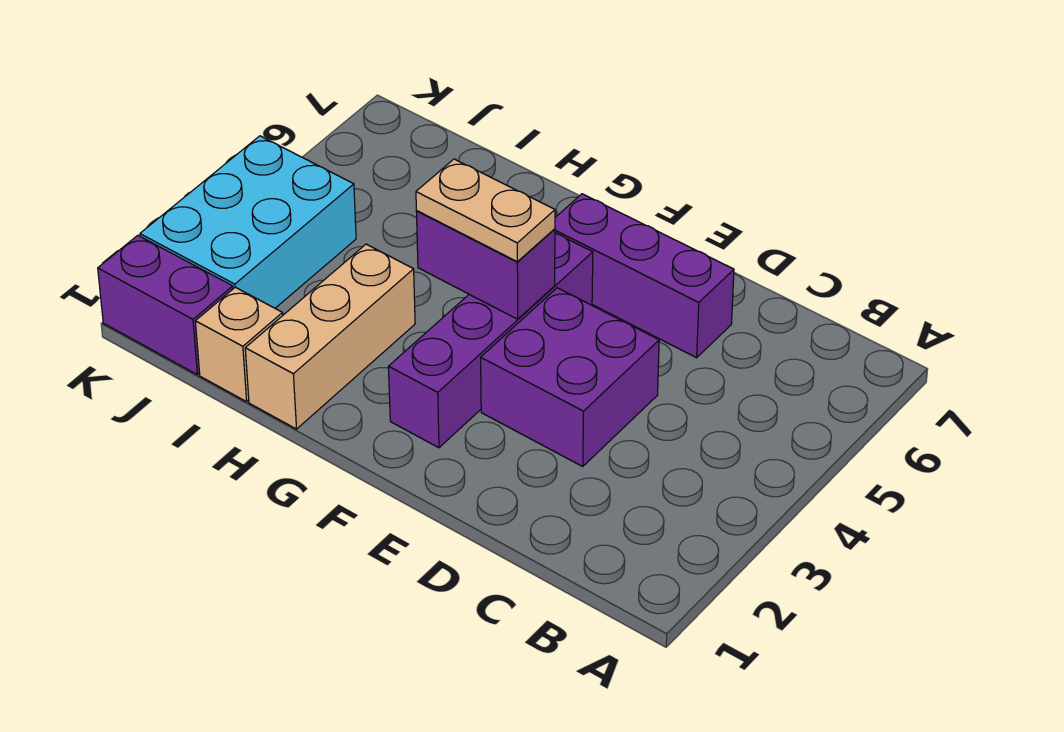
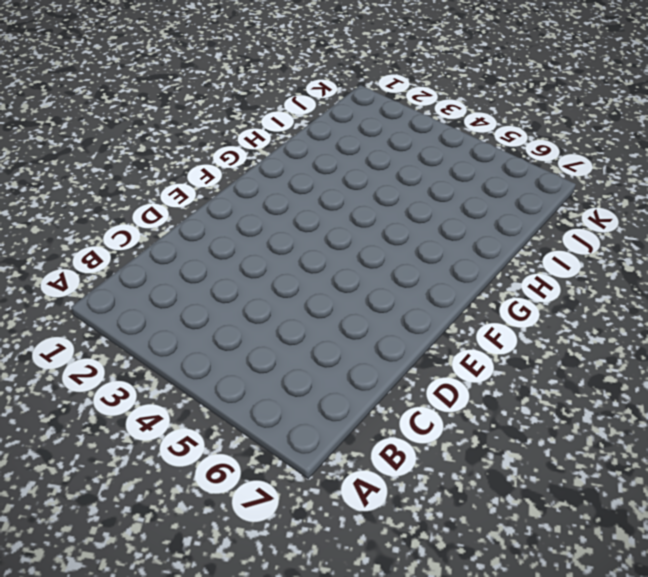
none -> purple 2x2 brick [481,288,659,466]
none -> purple 1x3 brick [555,194,734,358]

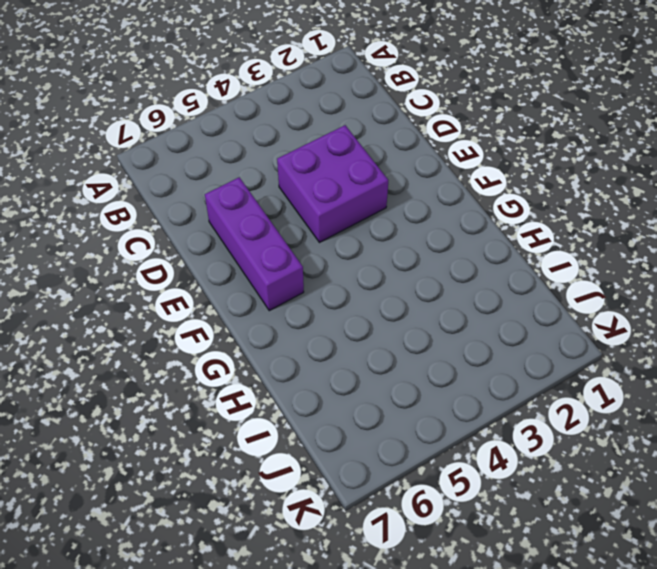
none -> purple 1x4 brick [388,233,593,448]
none -> tan 1x3 brick [245,244,415,429]

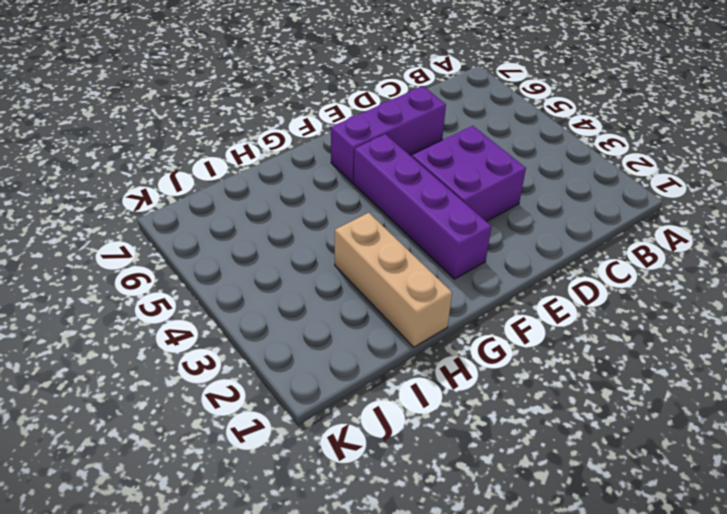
none -> tan 1x1 brick [195,287,283,402]
none -> purple 1x2 brick [98,235,233,375]

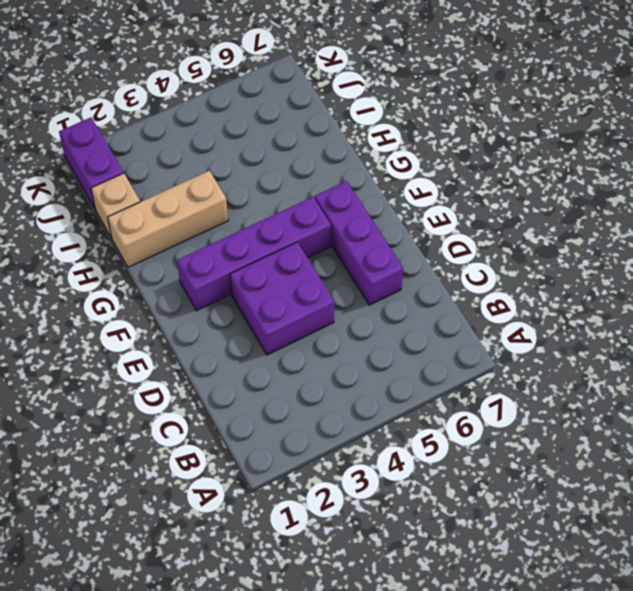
none -> cyan 2x3 brick [140,136,356,308]
none -> purple 1x2 brick [416,211,555,319]

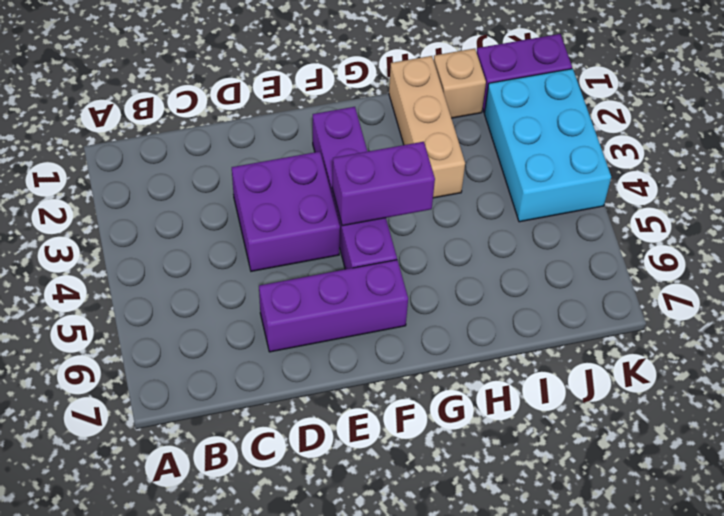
none -> tan 1x2 plate [416,159,555,262]

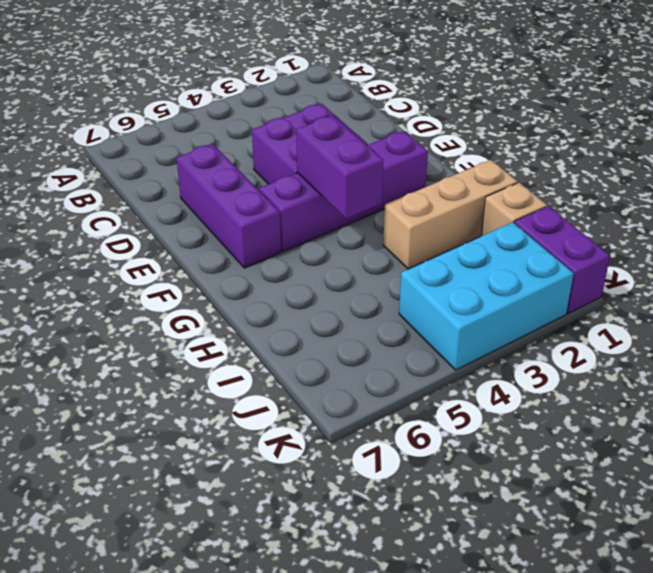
none -> tan 1x2 plate [416,159,555,262]

